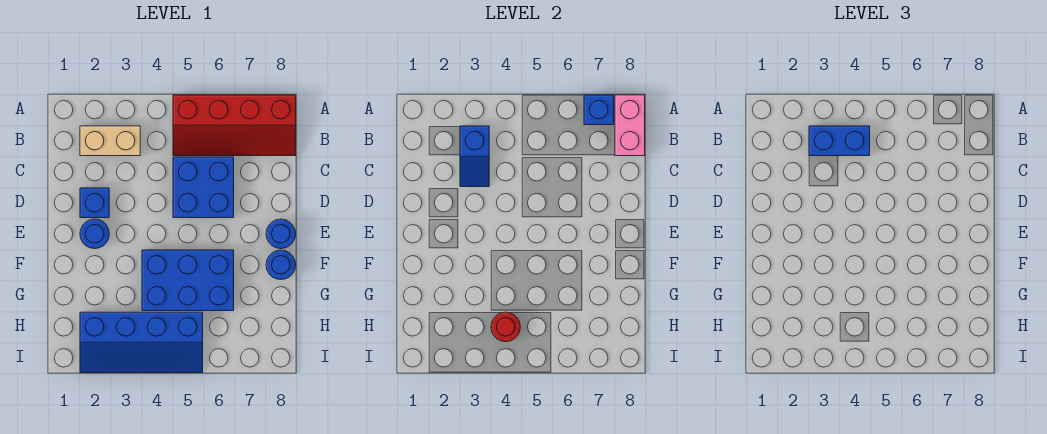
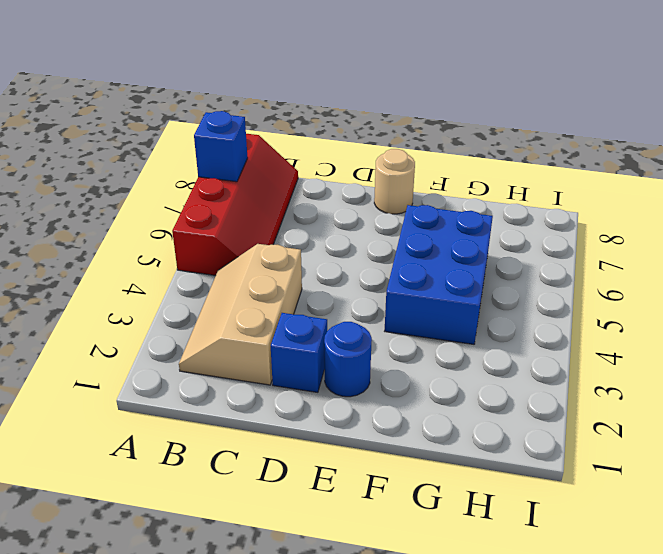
tan 2x3 slope [179,244,302,385] -> tan 1x2 brick [80,126,140,156]
tan 1x1 round brick [374,149,415,214] -> blue 1x1 round brick [266,219,296,249]
none -> blue 2x2 brick [173,157,234,218]
none -> blue 1x1 round brick [266,250,296,280]
none -> blue 2x4 slope [80,312,203,373]

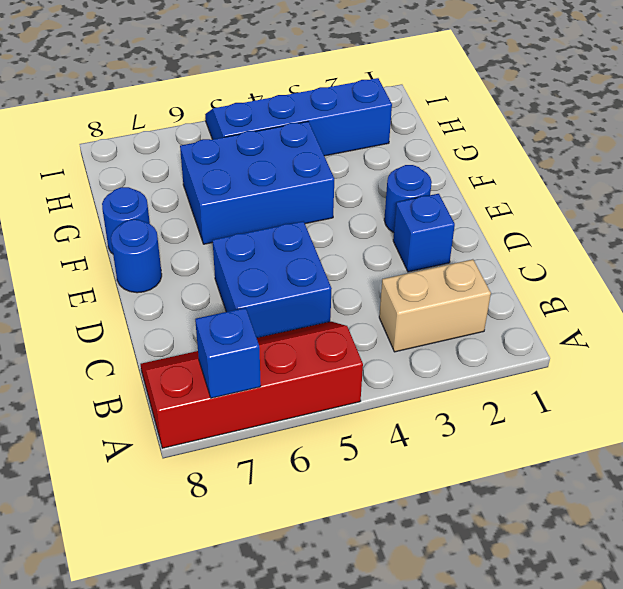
none -> pink 1x2 brick [615,95,645,156]
none -> blue 1x2 slope [460,126,489,187]
none -> red 1x1 round brick [491,312,520,342]

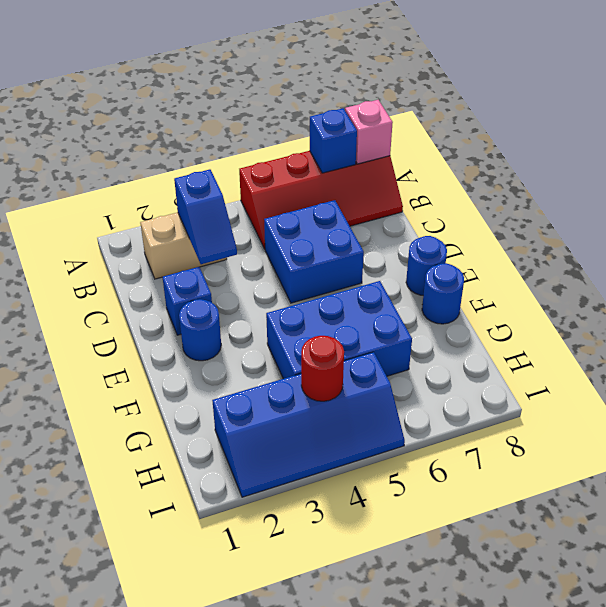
pink 1x1 brick [345,100,393,164] -> pink 1x2 brick [615,95,645,156]
none -> blue 1x2 brick [809,126,870,156]

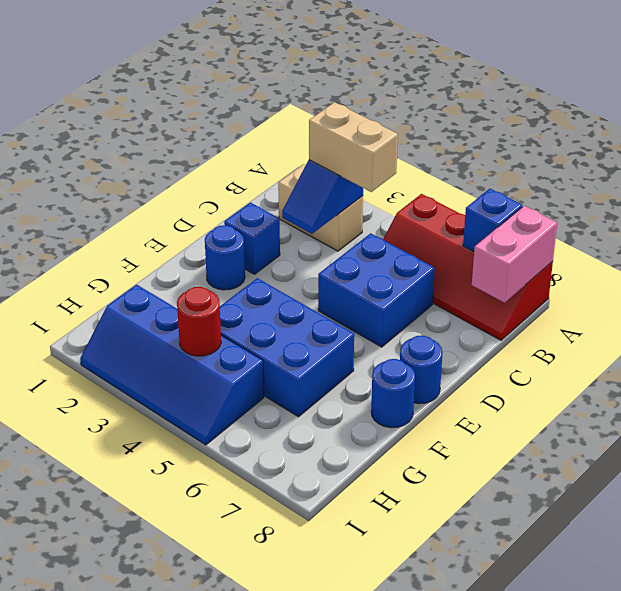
tan 1x2 brick [309,102,398,192] -> blue 1x2 brick [809,126,870,156]

